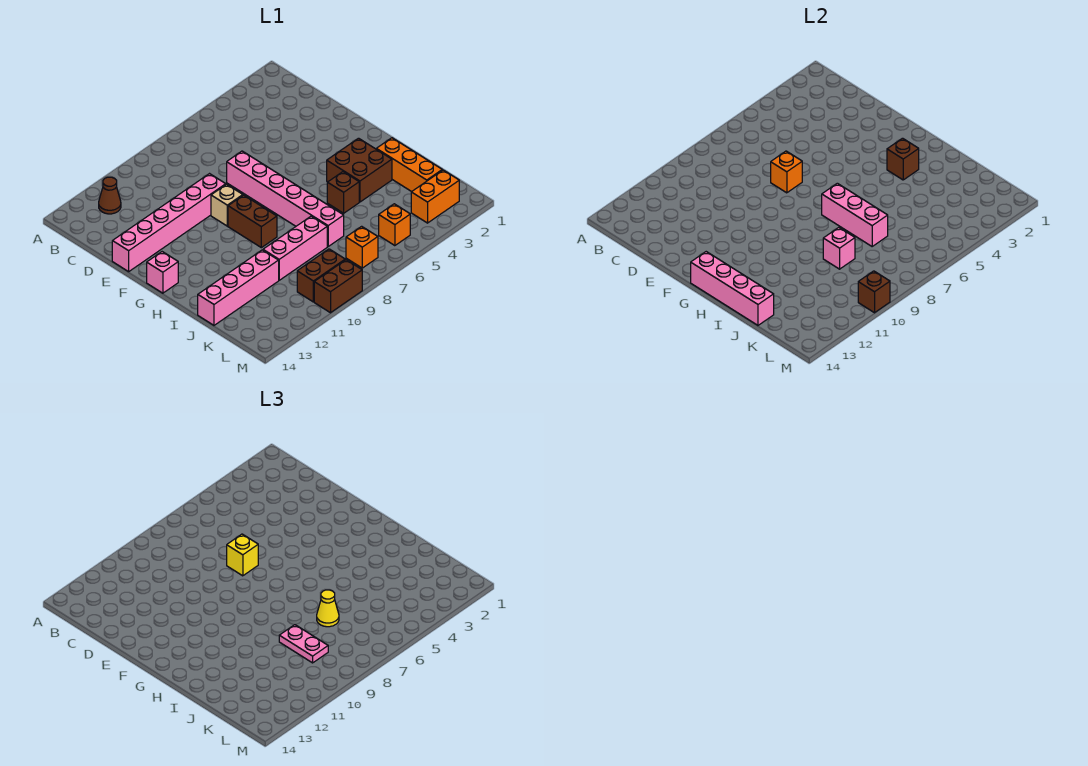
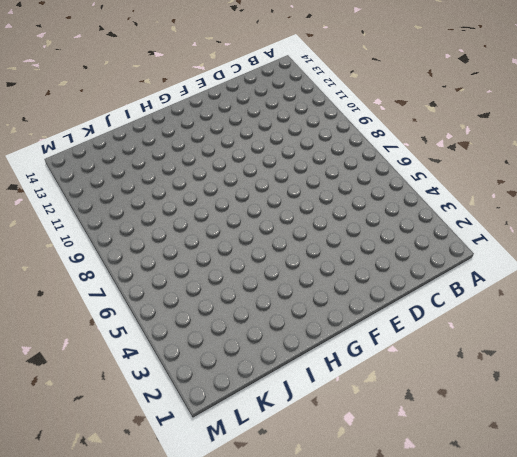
none -> brown 1x1 cone [99,177,121,214]
none -> pink 1x6 brick [227,151,344,246]
none -> pink 1x6 brick [112,174,226,272]

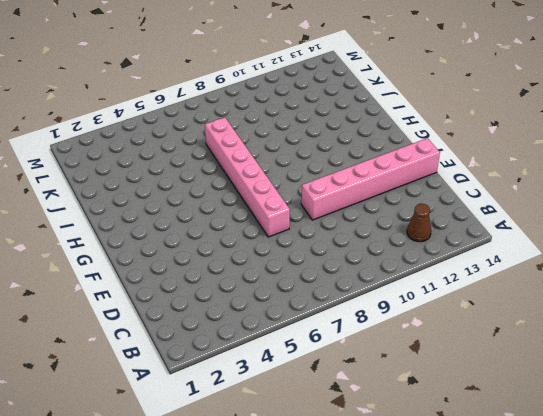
none -> tan 1x1 brick [211,184,243,226]
none -> brown 1x2 brick [228,195,277,248]
none -> pink 1x1 brick [147,252,178,293]

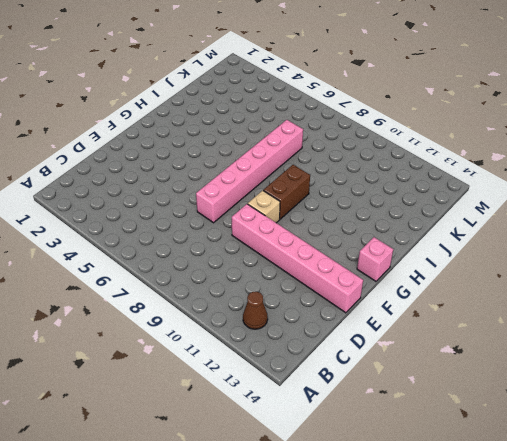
none -> brown 2x2 brick [327,138,392,202]
none -> orange 1x3 brick [377,138,442,192]
none -> brown 1x1 brick [327,172,359,213]

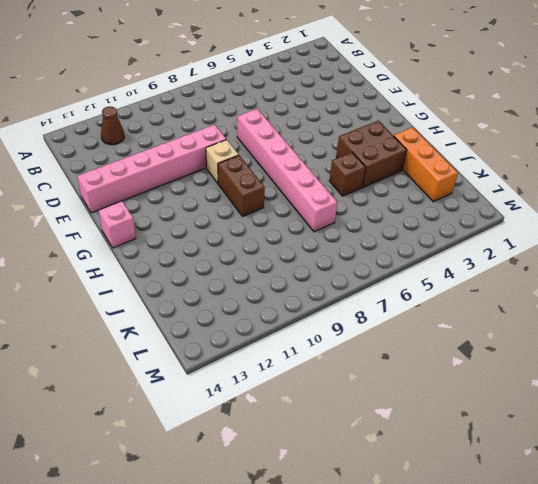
none -> pink 1x3 brick [263,216,327,280]
none -> pink 1x4 brick [198,250,279,325]
none -> orange 1x2 brick [411,170,459,223]

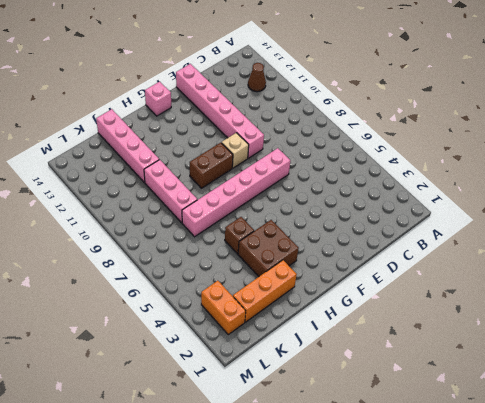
none -> orange 1x1 brick [379,204,410,246]
none -> orange 1x1 brick [346,226,378,268]
none -> brown 1x2 brick [297,249,345,302]

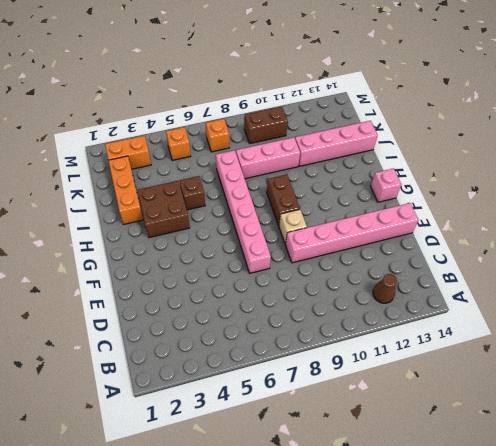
none -> brown 1x2 brick [314,260,362,313]
none -> orange 1x1 brick [771,151,802,193]
none -> pink 1x4 brick [691,252,774,325]

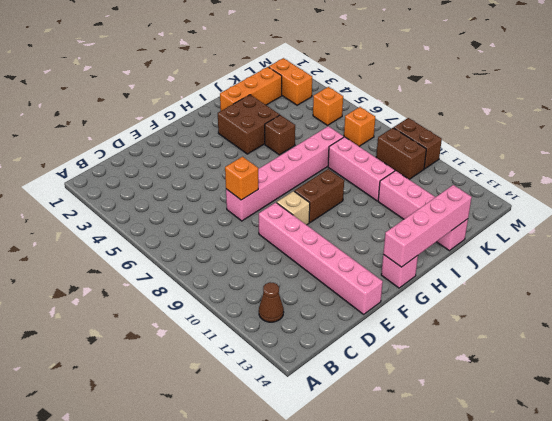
none -> brown 1x1 brick [887,138,919,180]
none -> pink 1x3 brick [822,183,888,246]
none -> pink 1x1 brick [823,228,855,269]

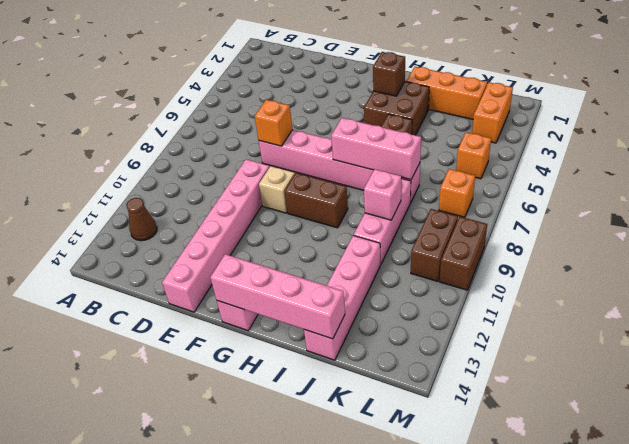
none -> brown 1x1 brick [858,271,890,313]
none -> yellow 1x1 brick [227,534,258,576]
none -> yellow 1x1 cone [317,590,339,627]

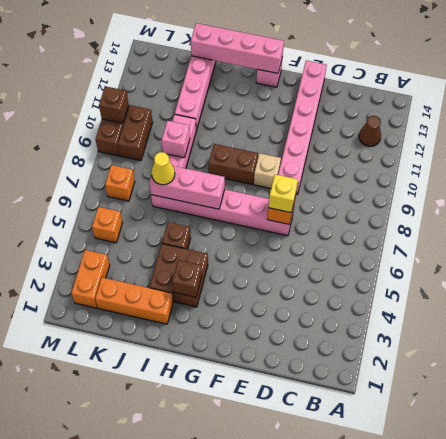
none -> pink 1x2 plate [279,625,328,663]

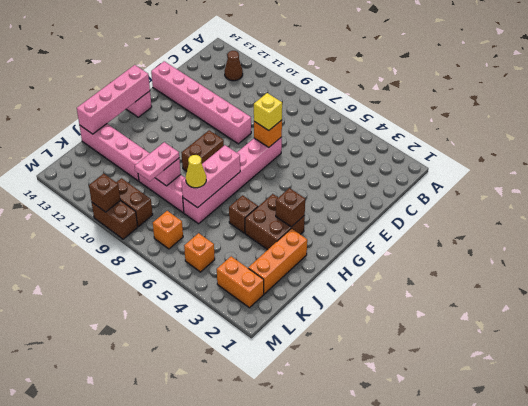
none -> tan 1x1 brick [211,184,243,226]

